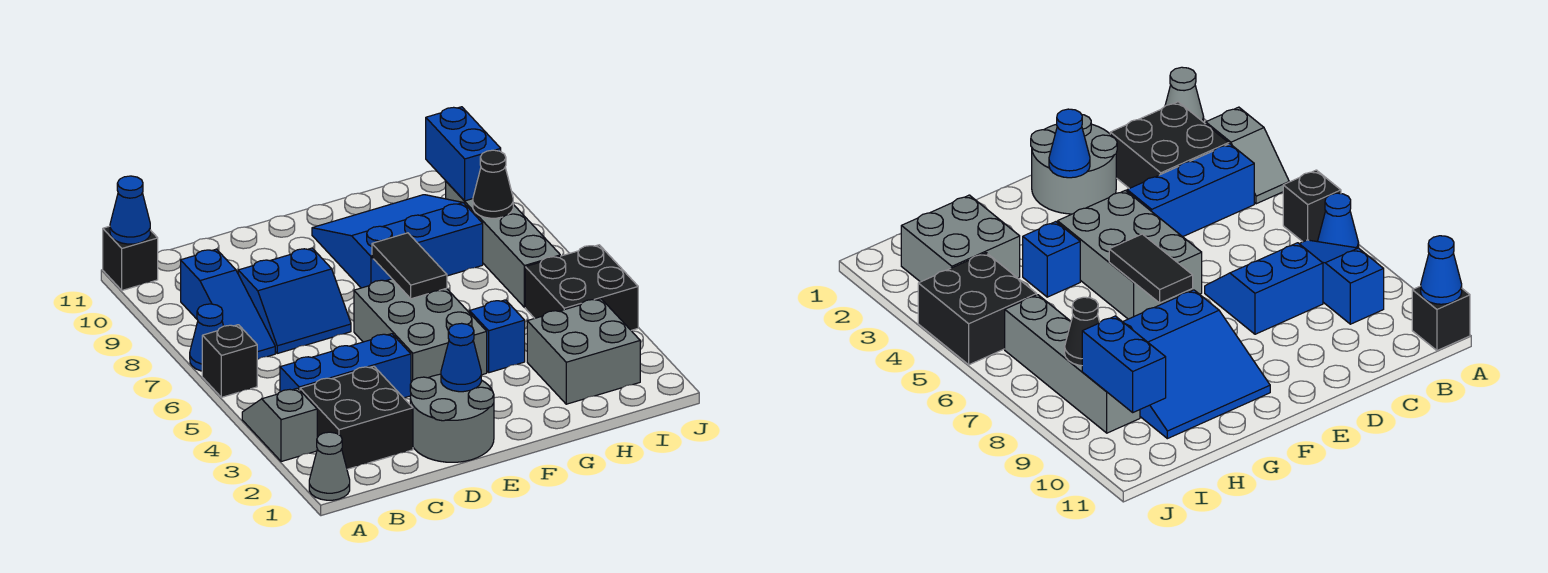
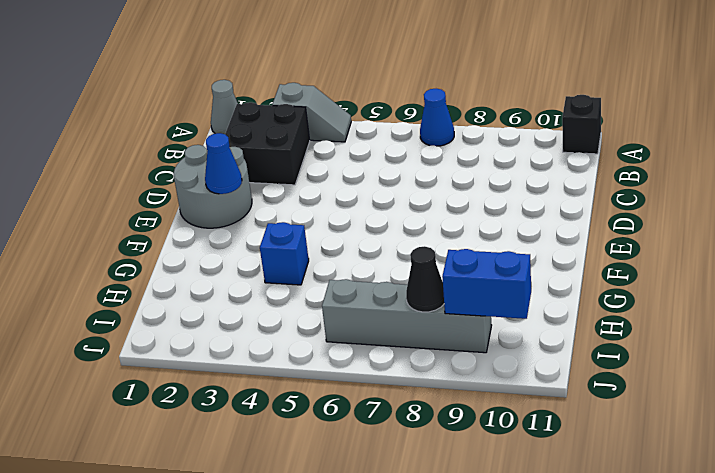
none -> black 1x1 brick [202,325,257,397]
none -> blue 1x3 brick [280,334,411,398]
none -> blue 1x3 slope [181,249,275,360]

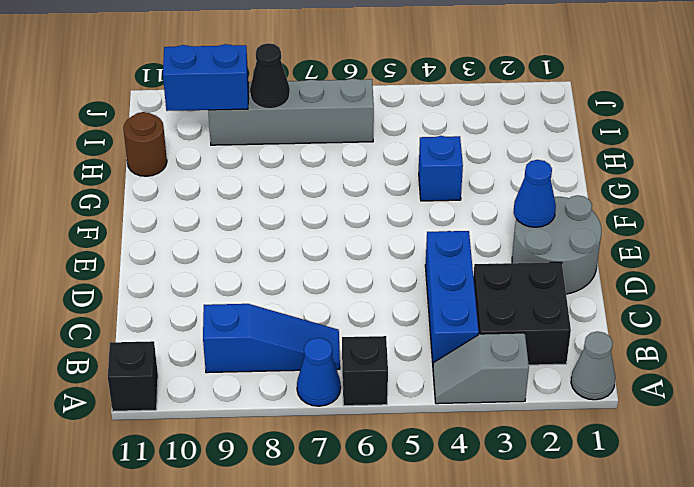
brown 1x1 round brick [123,112,167,176] -> none
none -> blue 2x2 slope [238,248,351,353]
none -> grey 2x3 brick [354,279,487,382]
none -> blue 3x3 slope [312,195,483,288]

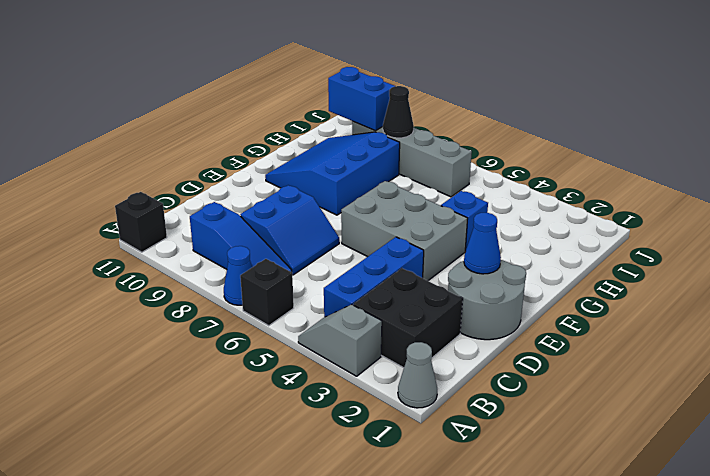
none -> grey 2x2 brick [527,299,640,404]
none -> black 2x2 brick [525,245,638,331]
none -> blue 1x1 cone [110,176,150,244]

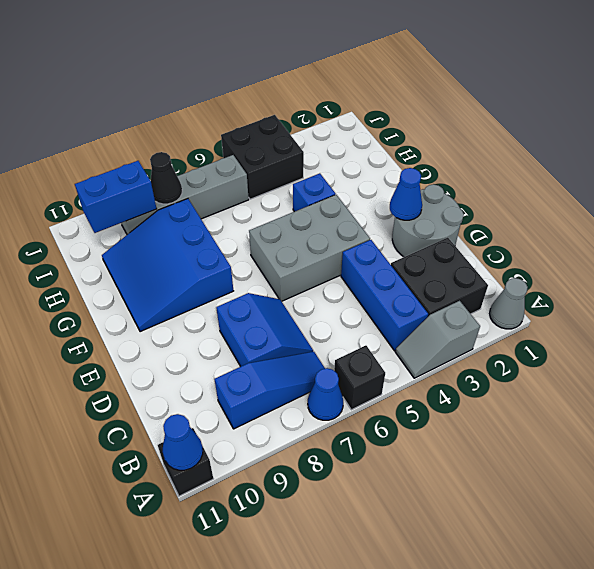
none -> grey 2x2 brick [527,299,640,404]
none -> black 1x2 tile [372,233,447,299]

